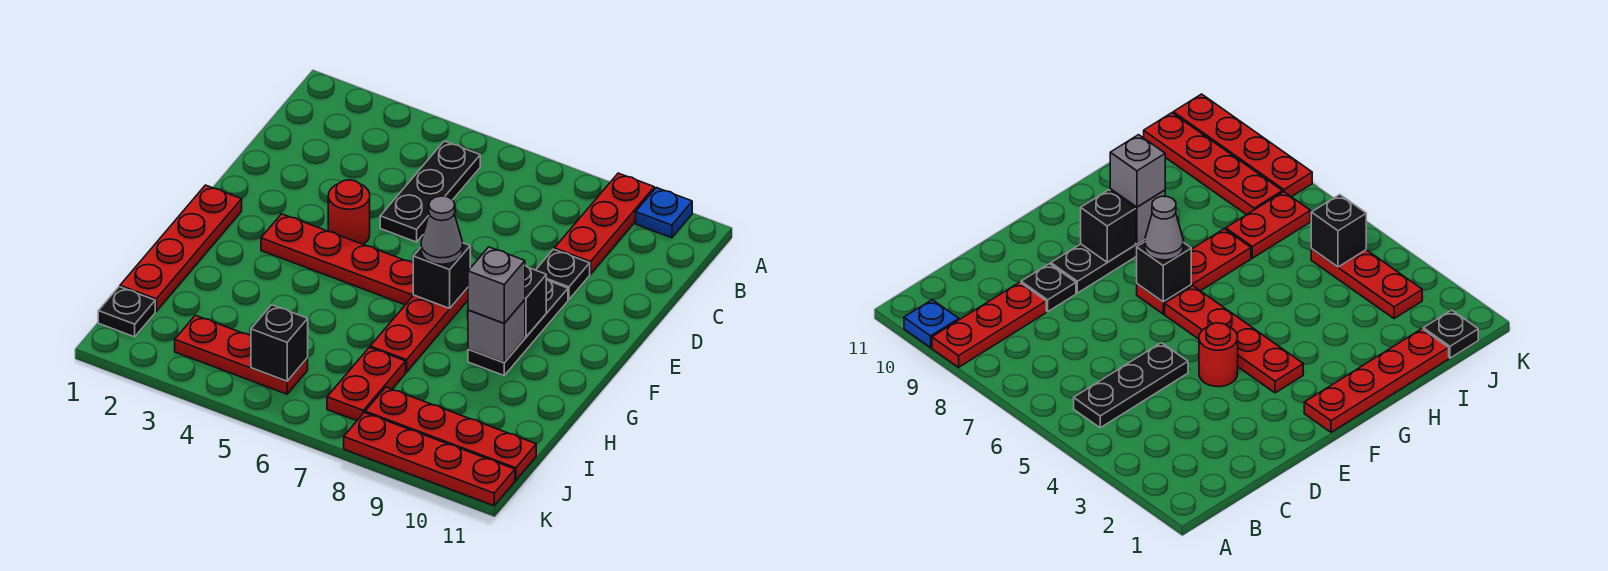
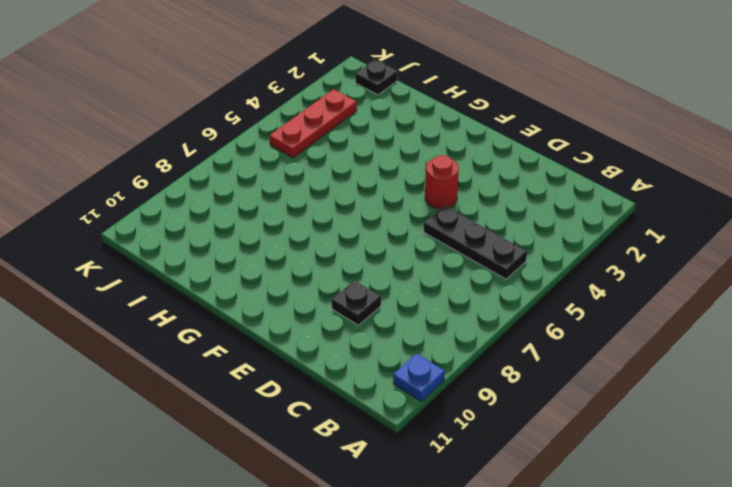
none -> red 1x3 plate [554,173,654,274]
none -> black 1x3 plate [468,279,568,375]
none -> red 1x4 plate [120,185,242,311]

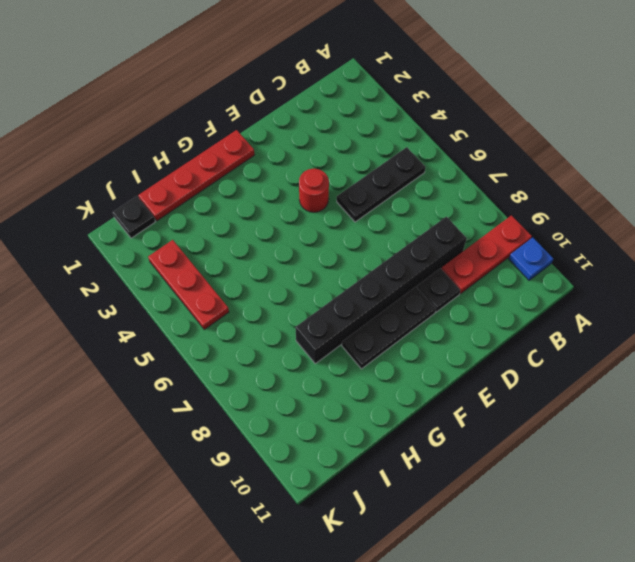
black 1x6 brick [295,217,467,364] -> none
none -> red 1x4 plate [261,214,413,305]
none -> red 1x3 plate [370,288,468,372]
none -> red 1x2 plate [327,347,406,421]

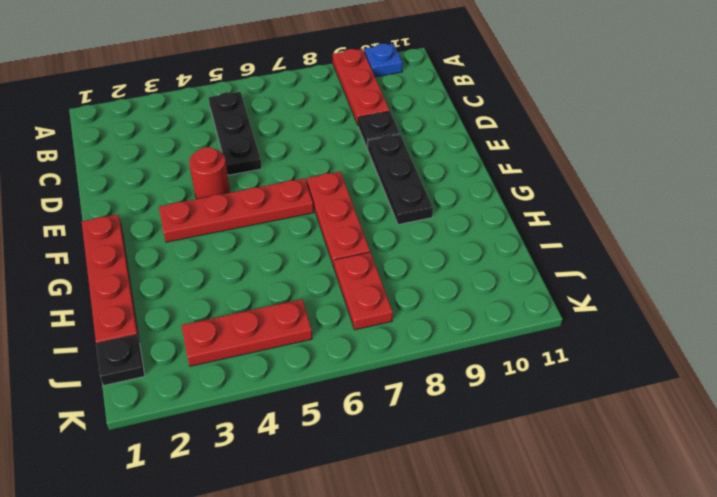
none -> red 1x4 plate [365,387,536,480]
none -> red 1x4 plate [344,412,515,506]
none -> black 1x1 brick [413,243,470,308]

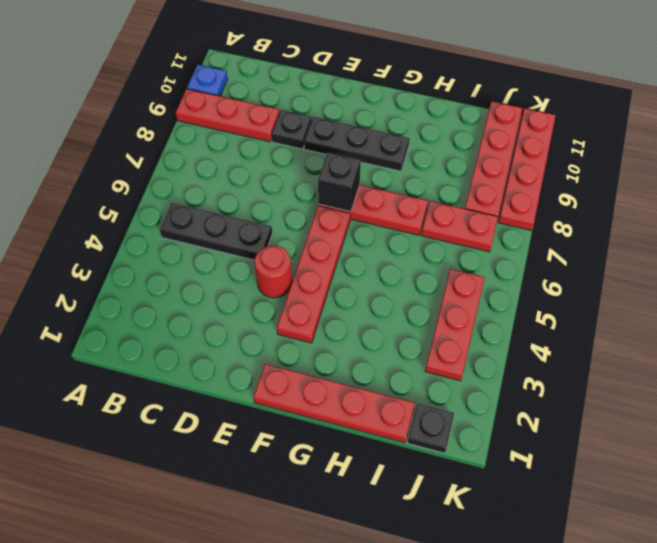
none -> black 1x1 brick [525,266,546,337]
none -> grey 1x1 brick [468,300,525,363]
none -> black 1x1 brick [251,305,308,381]

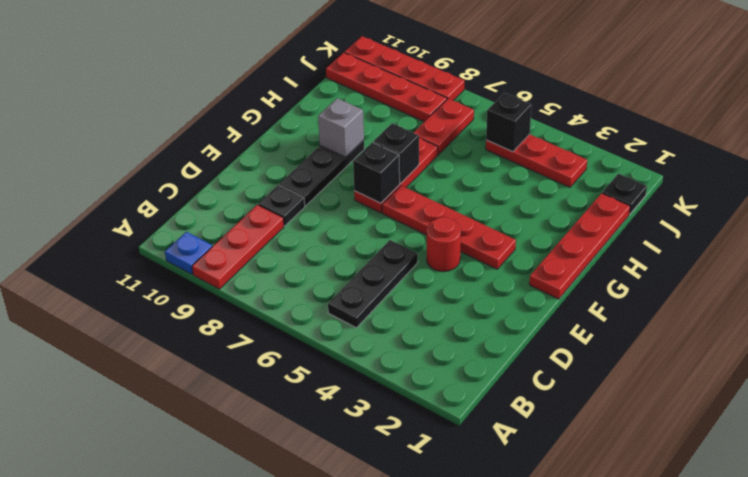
black 1x1 brick [373,123,419,183] -> black 1x1 brick moved to [525,266,546,337]
none -> grey 1x1 cone [421,196,463,264]
none -> grey 1x1 brick [468,247,525,323]

